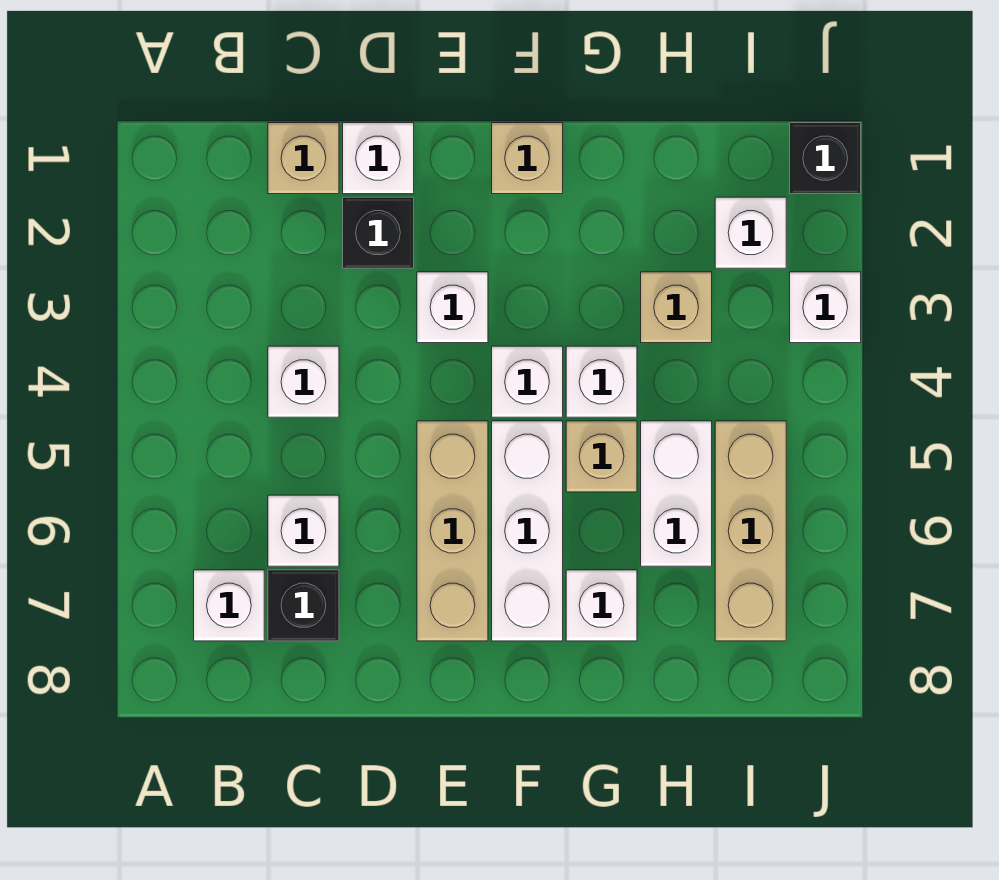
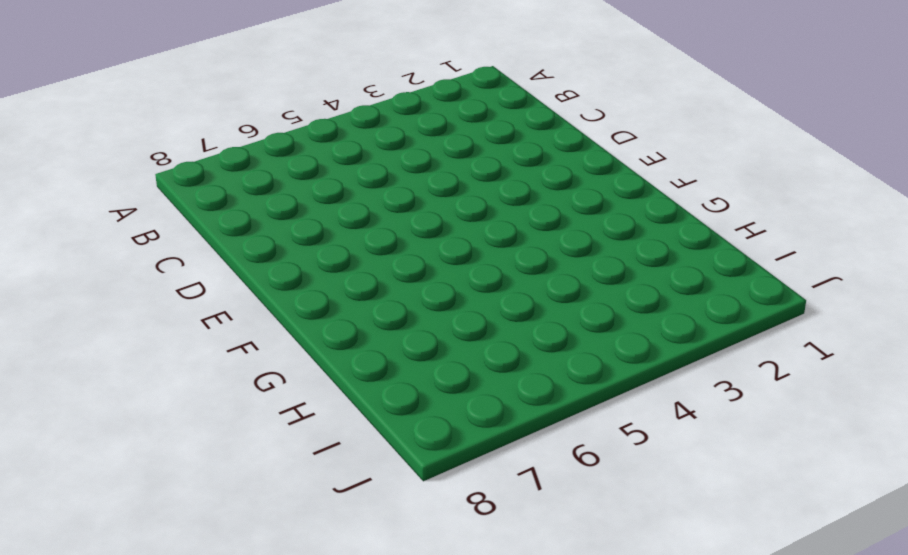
none -> white 1x1 brick [194,570,264,641]
none -> tan 1x1 brick [268,123,339,194]
none -> white 1x1 brick [268,346,339,417]

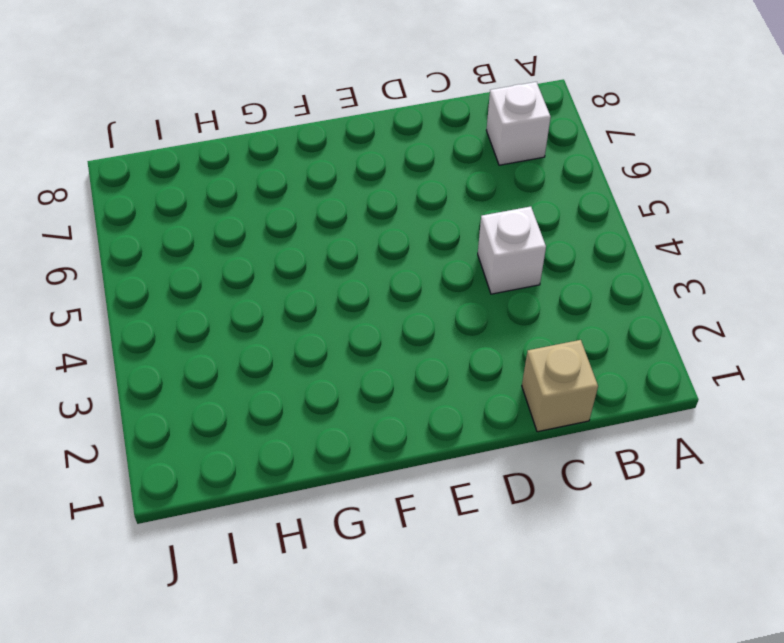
none -> white 1x1 brick [268,495,339,566]
none -> black 1x1 brick [268,570,339,641]
none -> white 1x1 brick [343,123,414,194]

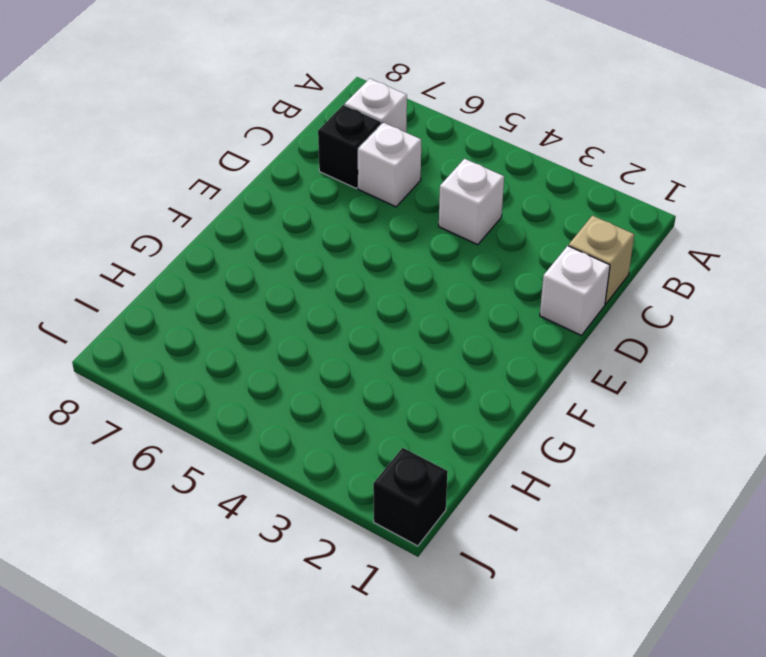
none -> black 1x1 brick [343,197,414,268]
none -> white 1x1 brick [417,272,488,343]
none -> tan 1x3 brick [417,421,488,641]

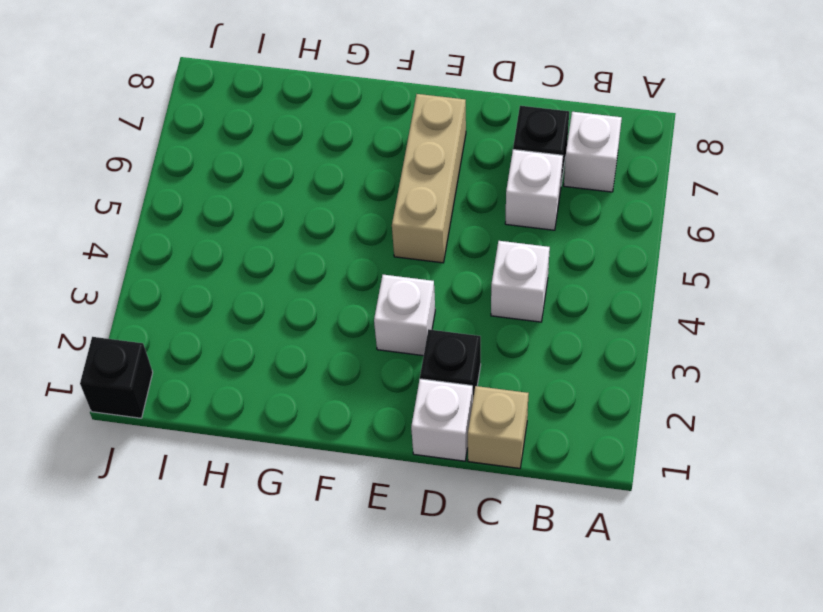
none -> tan 1x1 brick [492,123,563,194]
none -> white 1x1 brick [492,346,563,417]
none -> white 1x3 brick [492,421,563,641]

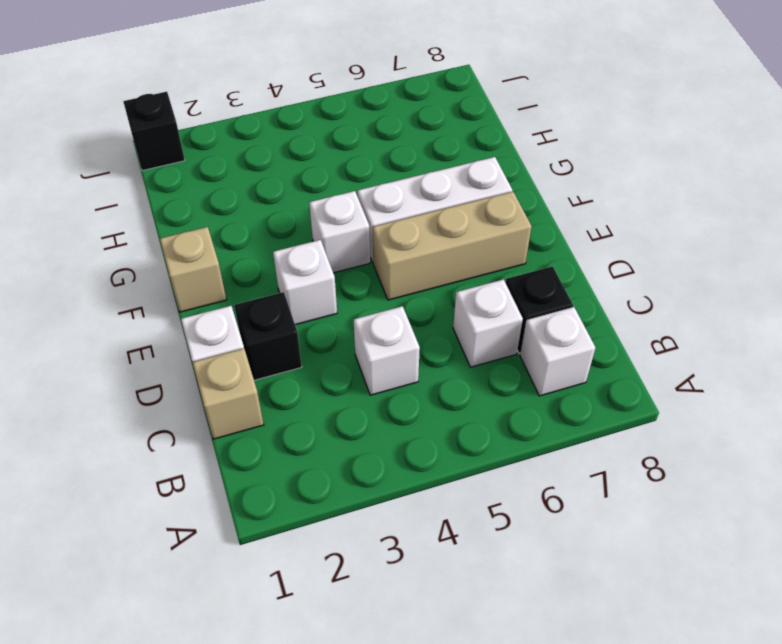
none -> white 1x1 brick [566,346,637,417]
none -> tan 1x1 brick [566,421,637,492]
none -> white 1x1 brick [566,570,637,641]

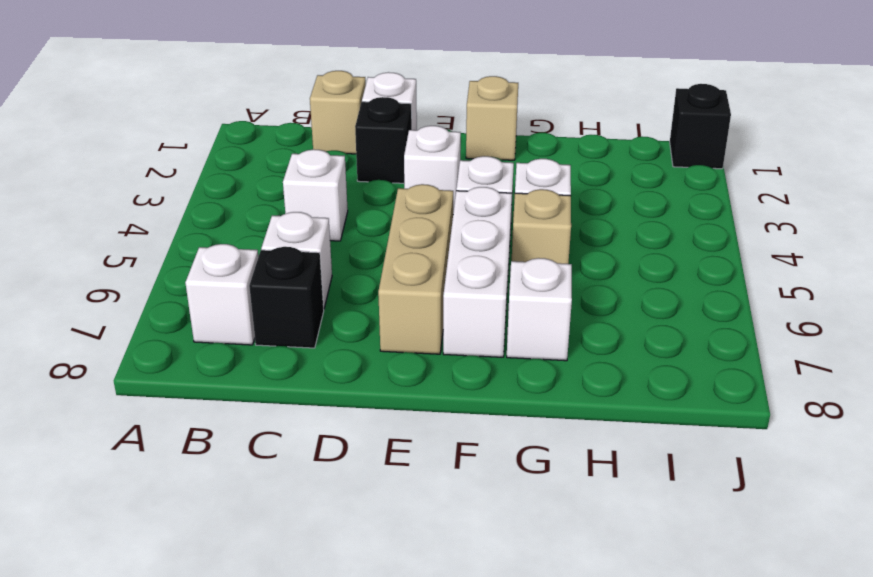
none -> tan 1x1 brick [641,272,712,343]
none -> white 1x2 brick [641,421,712,566]
none -> white 1x1 brick [715,197,786,268]

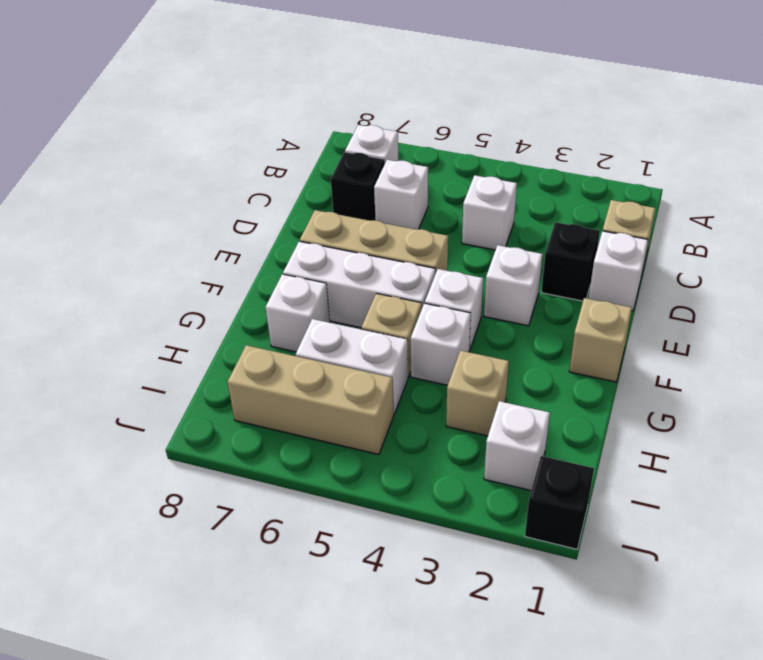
none -> white 1x1 brick [790,272,861,343]

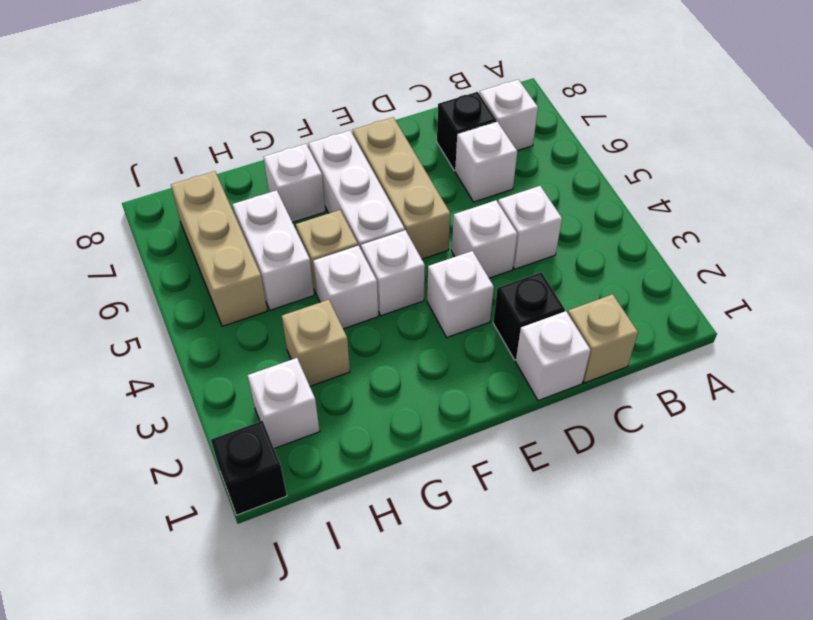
white 1x1 brick [452,200,517,278] -> white 1x1 brick moved to [790,272,861,343]
none -> tan 1x1 brick [492,123,563,194]

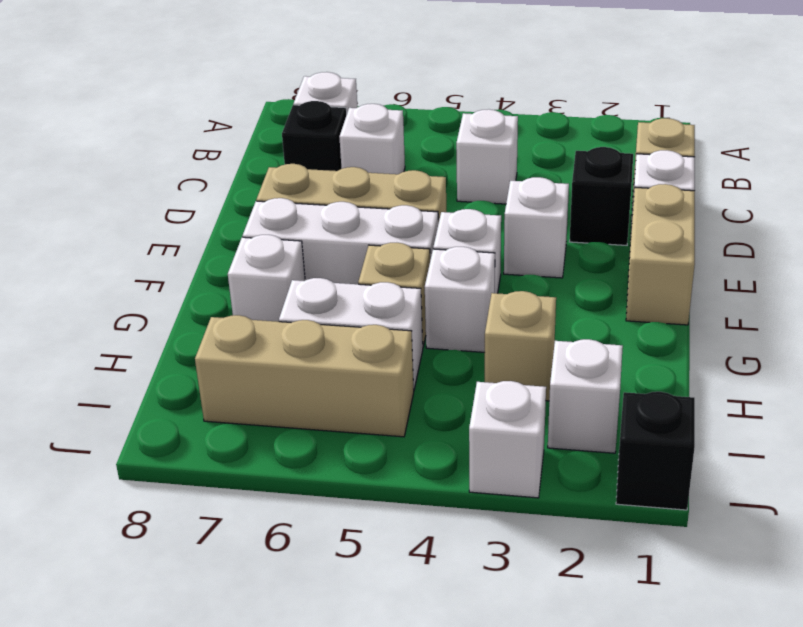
tan 1x2 brick [626,184,695,325] -> tan 1x1 brick [492,123,563,194]

